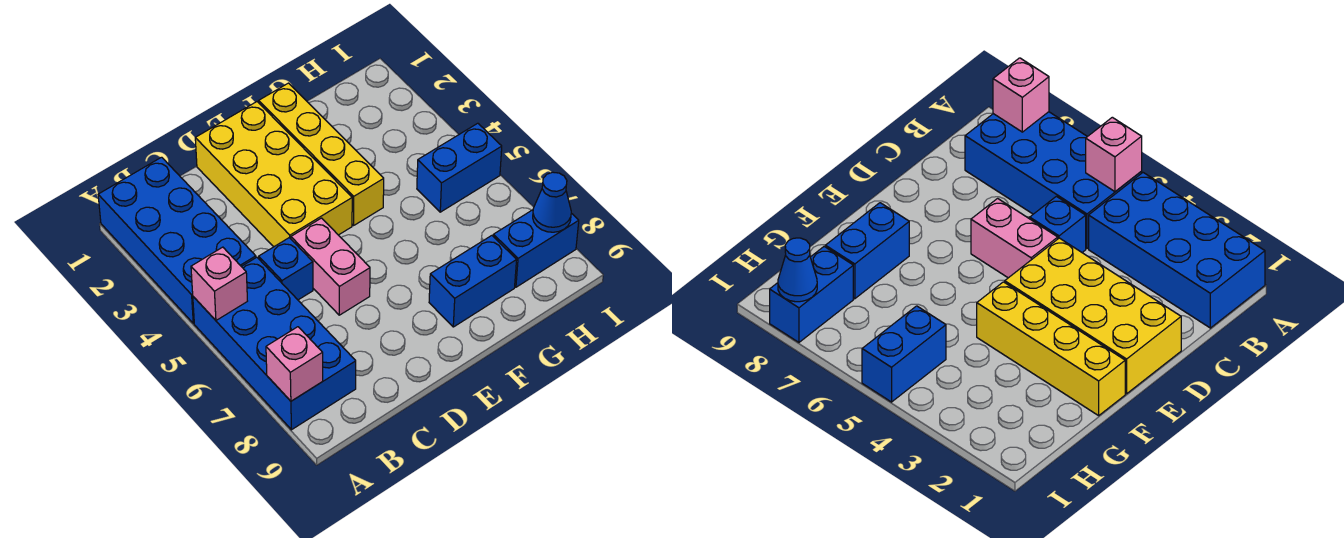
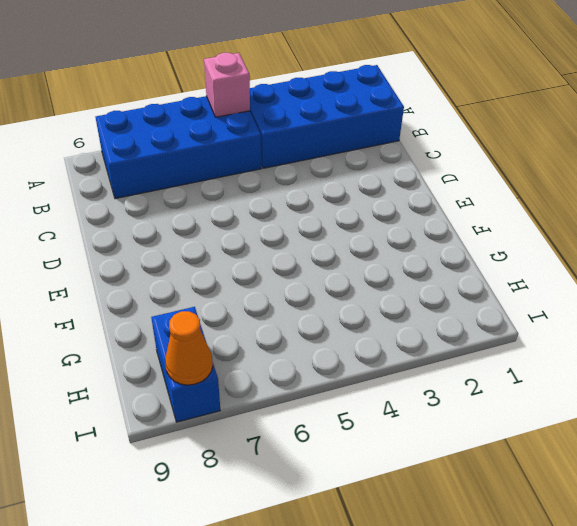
orange 1x1 cone [165,311,213,385] -> blue 1x1 cone [533,172,571,232]
none -> blue 1x1 brick [259,238,313,300]
none -> yellow 2x4 brick [195,102,352,247]
none -> pink 1x2 brick [291,218,370,315]

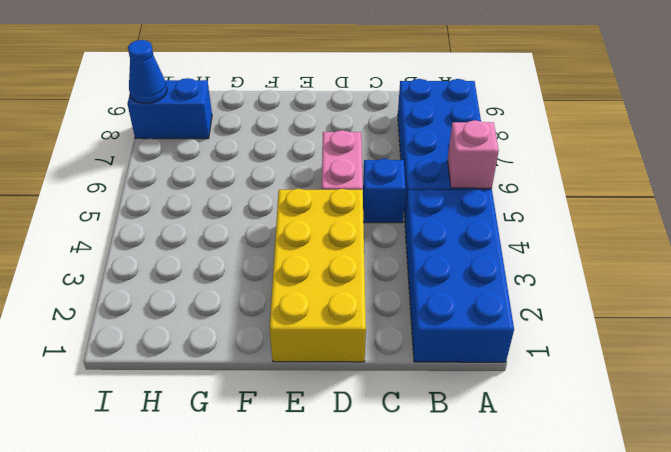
none -> yellow 1x4 brick [259,83,384,225]
none -> blue 1x2 brick [429,236,517,327]
none -> blue 1x2 brick [417,123,502,212]

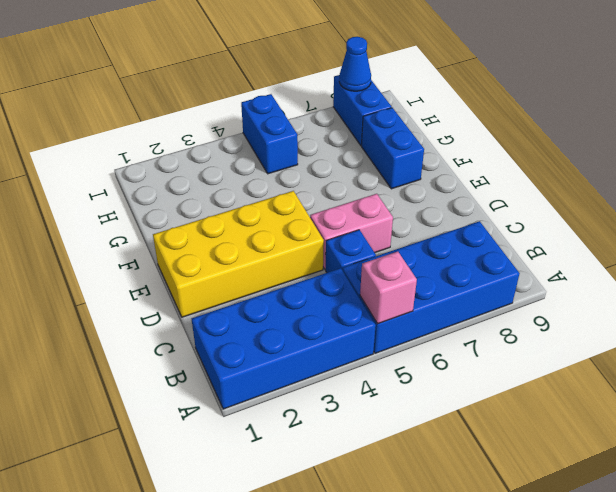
none -> yellow 1x4 brick [259,83,384,225]
none -> pink 1x1 brick [266,327,323,401]

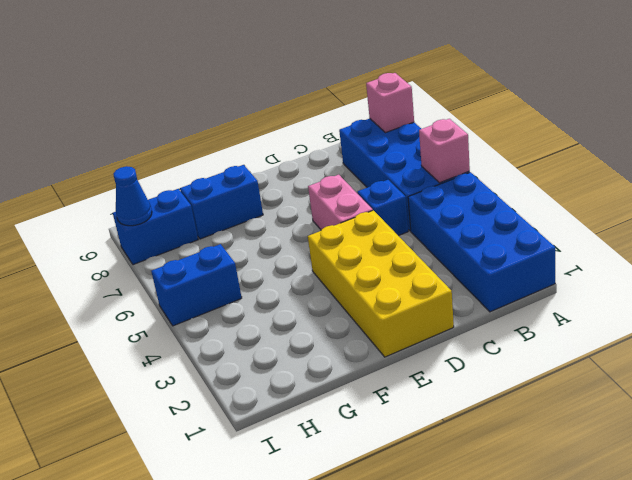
none -> yellow 1x4 brick [259,83,384,225]

